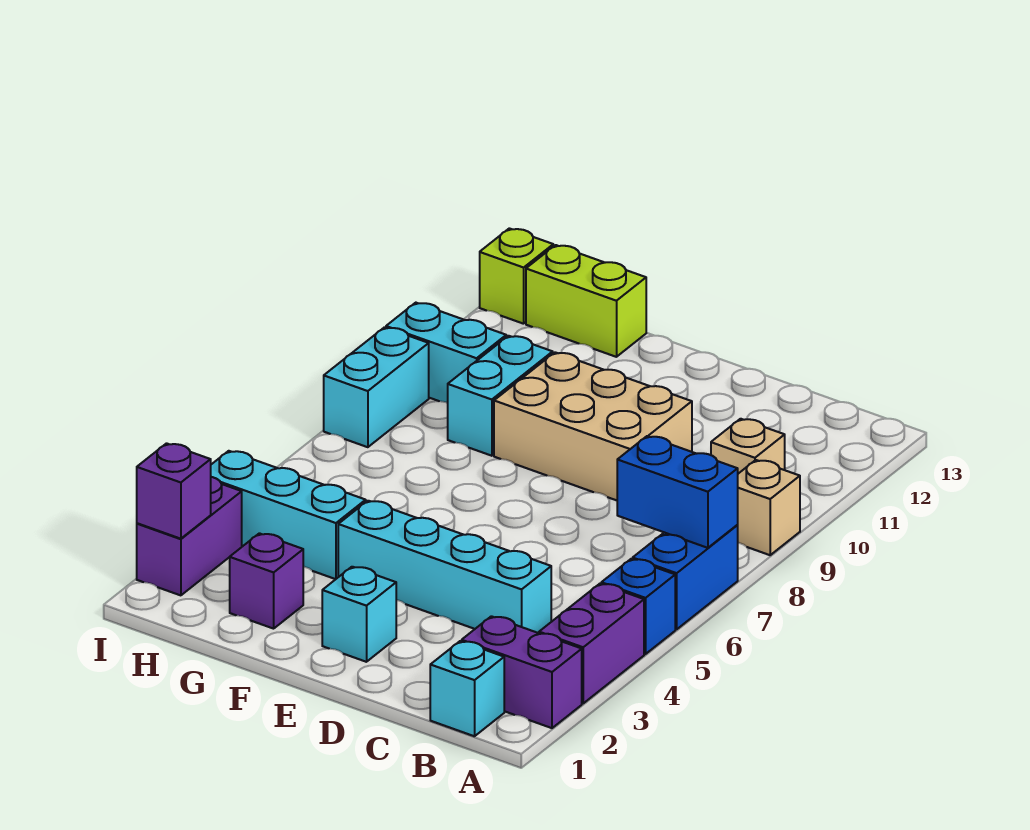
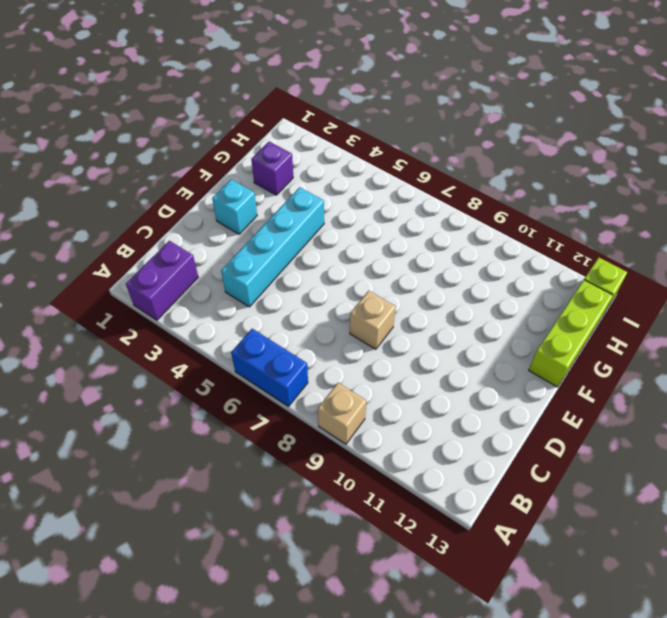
tan 1x1 brick [350,291,396,349] -> tan 1x1 brick moved to [711,419,785,474]
lime 1x3 brick [529,280,613,387] -> lime 1x2 brick [526,245,646,357]
none -> purple 1x2 brick [539,584,644,703]
none -> blue 1x1 brick [601,559,675,654]
none -> cyan 1x1 brick [430,641,504,736]

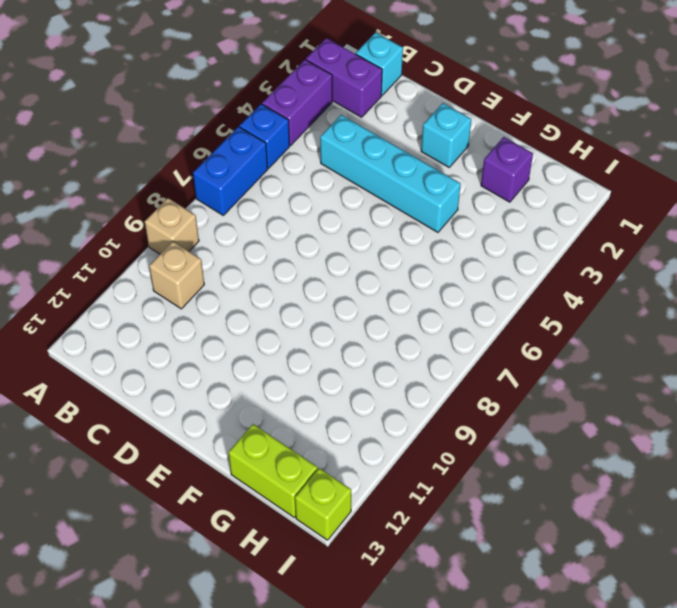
none -> tan 2x3 brick [494,352,692,500]
none -> cyan 1x3 brick [211,451,366,579]
none -> cyan 1x2 brick [448,336,553,456]

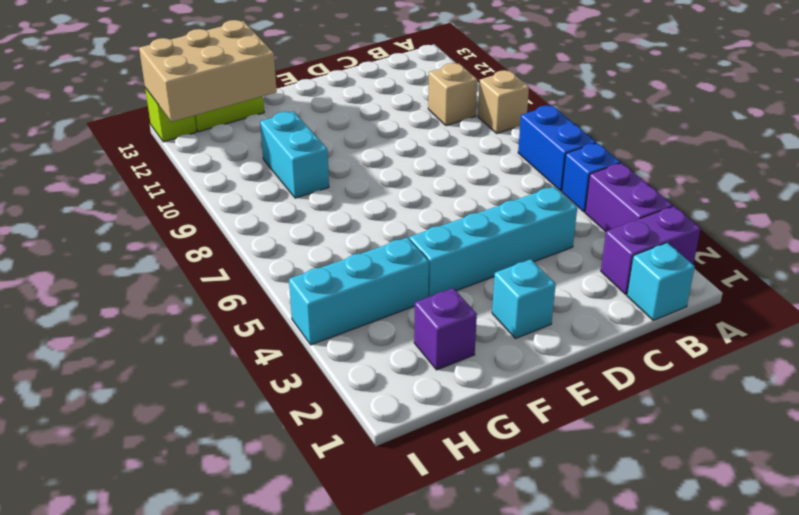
tan 2x3 brick [139,20,277,122] -> tan 2x3 brick moved to [494,352,692,500]
none -> cyan 1x2 brick [386,303,506,403]
none -> purple 1x2 brick [137,477,242,595]
none -> cyan 1x2 brick [324,327,429,447]

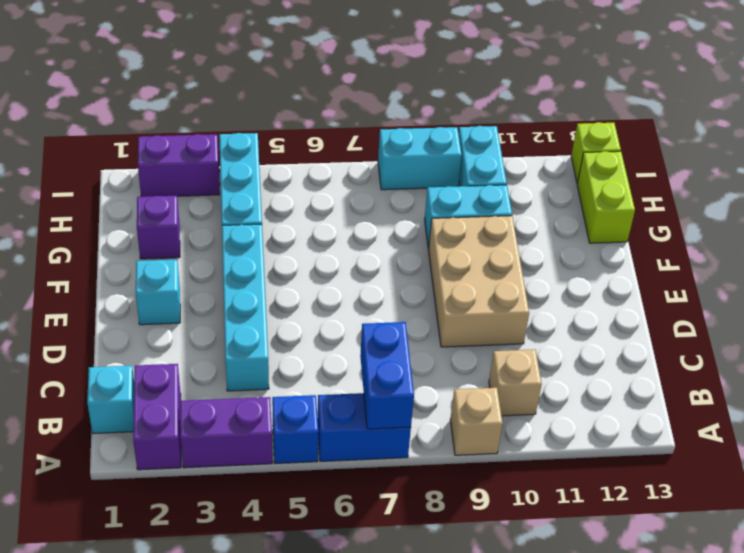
none -> purple 1x1 brick [137,443,211,539]

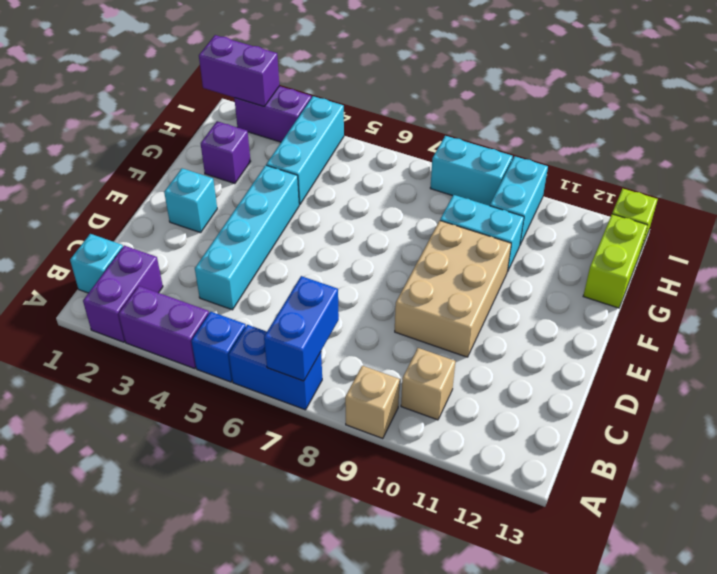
purple 1x2 brick [199,35,279,107] -> purple 1x1 brick [137,443,211,539]

